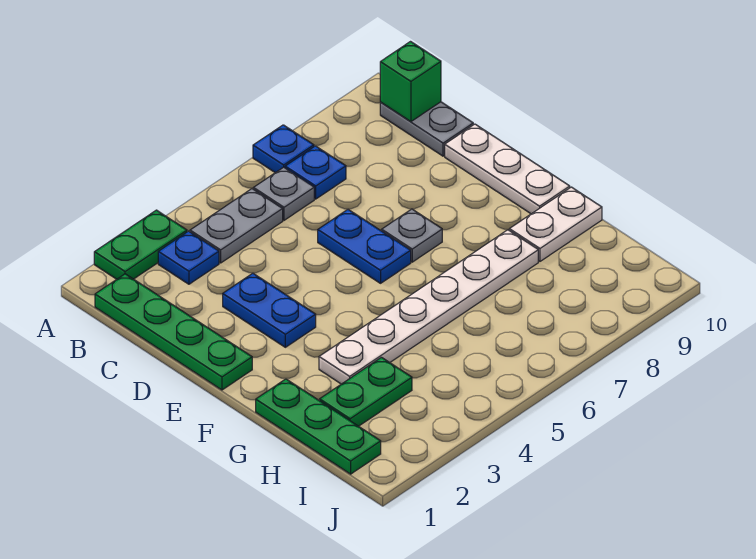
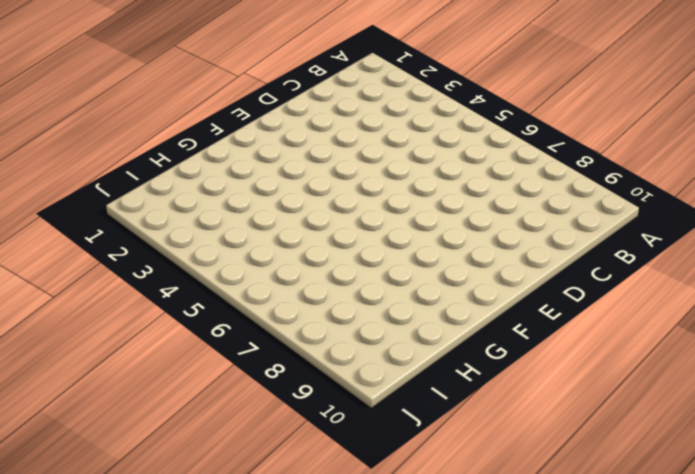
none -> green 1x2 plate [94,210,187,279]
none -> blue 1x1 plate [253,125,314,173]
none -> green 1x4 plate [95,274,252,390]

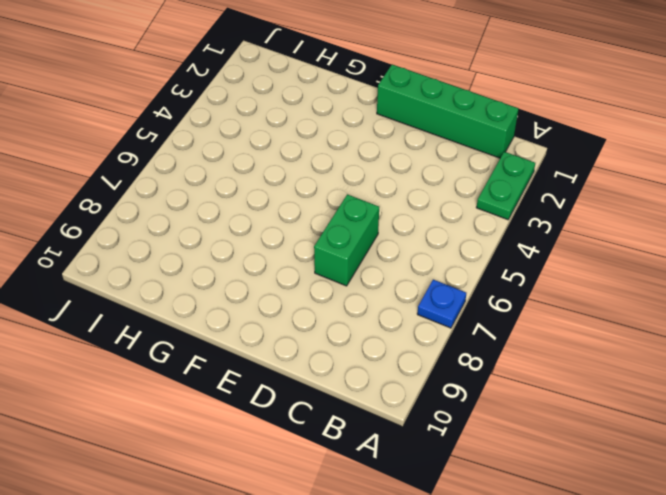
green 1x4 brick [377,65,519,158] -> green 1x4 plate [95,274,252,390]
green 1x2 brick [314,194,379,286] -> blue 1x2 plate [318,210,411,283]
none -> blue 1x1 plate [158,231,219,284]
none -> grey 1x2 plate [190,189,283,263]
none -> grey 1x1 plate [253,167,314,220]

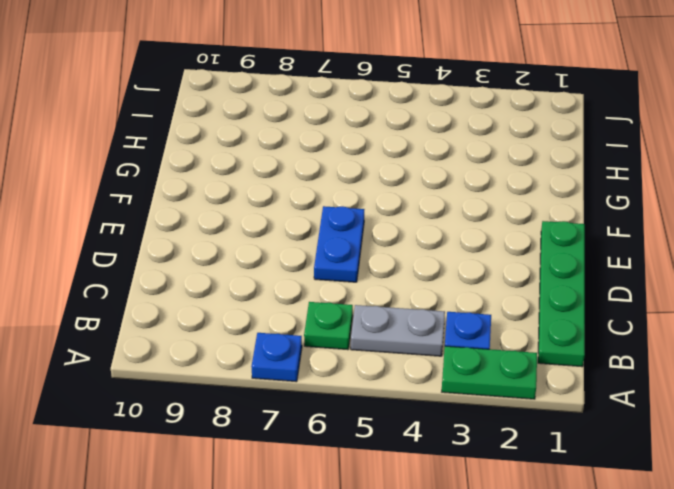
green 1x1 plate [304,302,353,350] -> grey 1x1 plate [253,167,314,220]
none -> blue 1x1 plate [285,146,346,199]
none -> grey 1x2 plate [380,102,473,156]
none -> blue 1x2 plate [223,273,316,347]

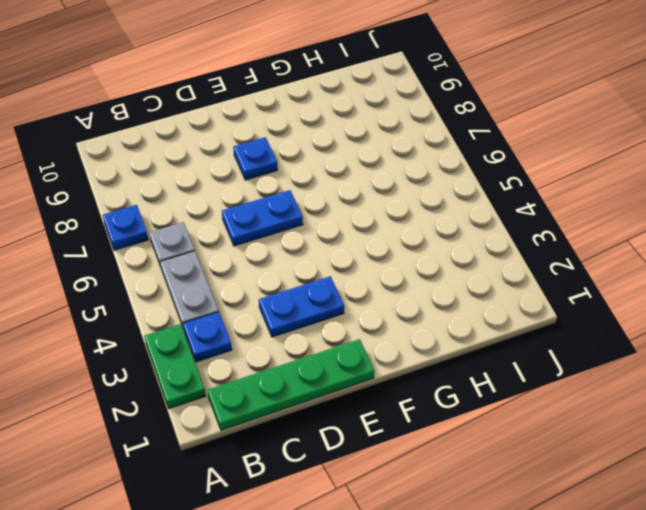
blue 1x1 plate [233,137,278,180] -> blue 1x1 plate moved to [285,146,346,199]
none -> grey 1x2 plate [380,102,473,156]
none -> white 1x3 plate [445,124,570,214]
none -> grey 1x1 plate [382,209,442,262]

